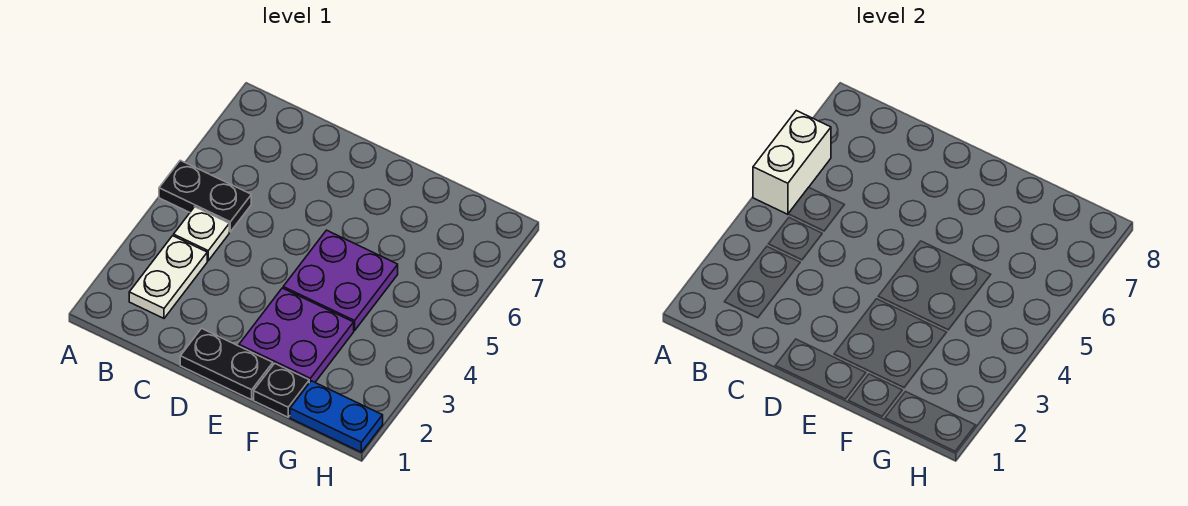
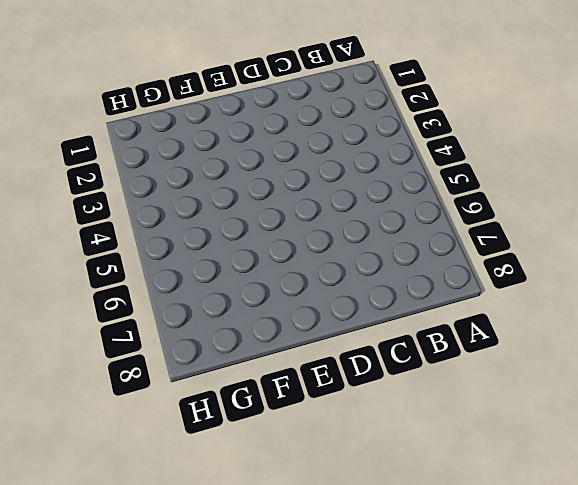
none -> black 1x2 plate [159,160,251,232]
none -> white 1x2 plate [129,236,207,318]

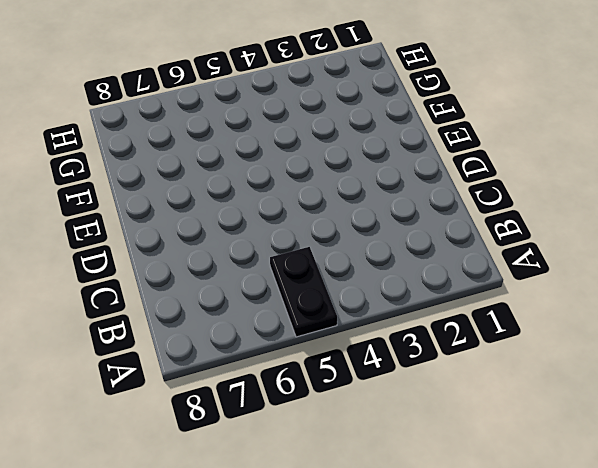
none -> white 1x2 plate [129,236,207,318]
none -> white 1x1 plate [174,207,229,261]

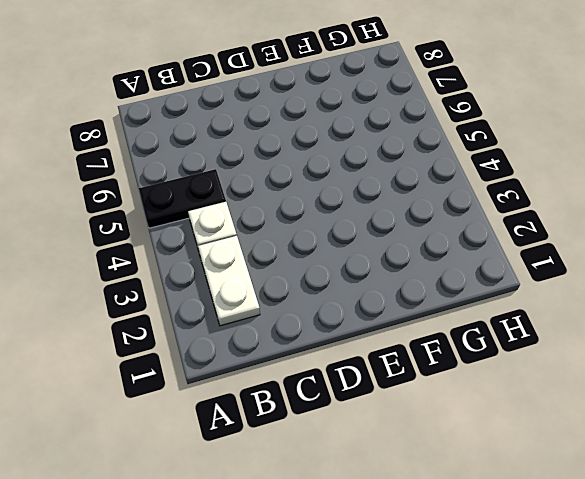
none -> black 1x2 plate [180,328,273,400]
none -> purple 2x2 plate [239,288,354,383]

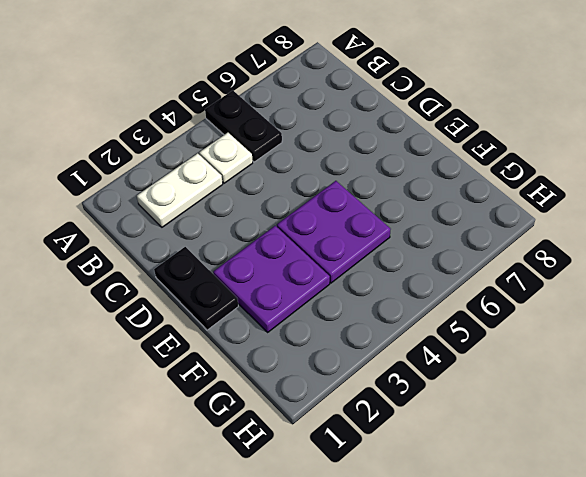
none -> black 1x1 plate [254,363,309,417]
none -> blue 1x2 plate [290,381,383,452]

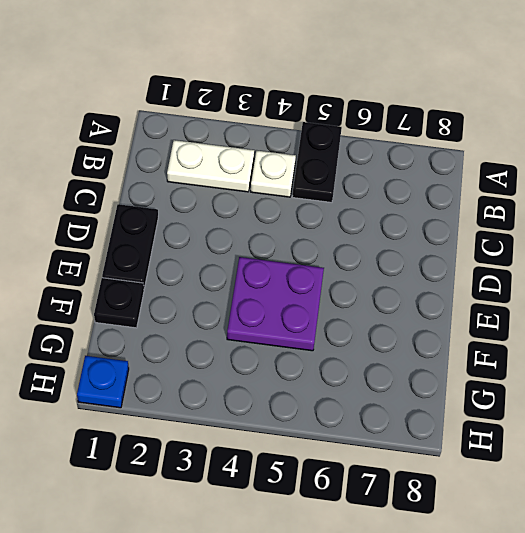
blue 1x1 plate [77,356,129,408] -> blue 1x2 plate [290,381,383,452]
none -> purple 2x2 plate [239,288,354,383]
none -> white 1x2 brick [753,111,831,214]

